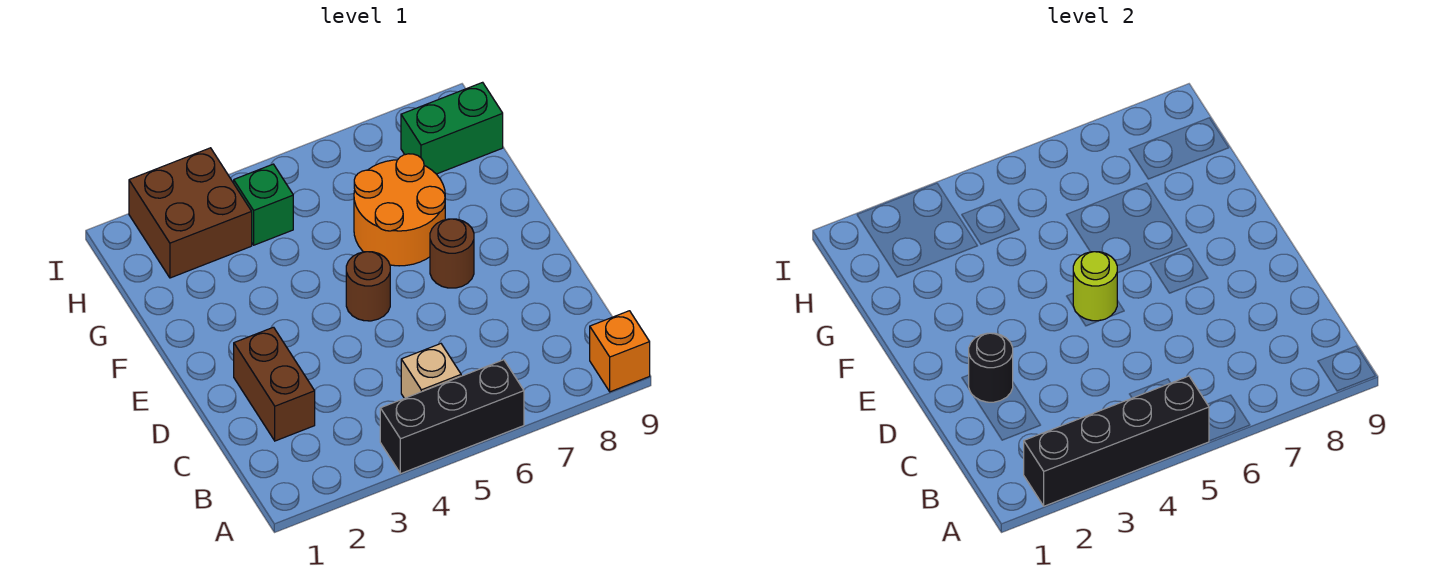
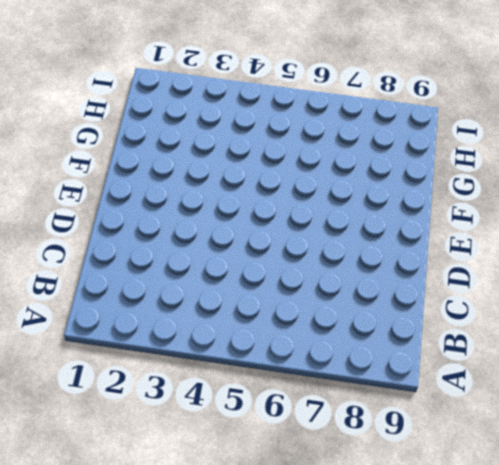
none -> black 1x3 brick [380,360,524,474]
none -> orange 1x1 brick [590,311,650,392]
none -> tan 1x1 brick [401,344,461,398]

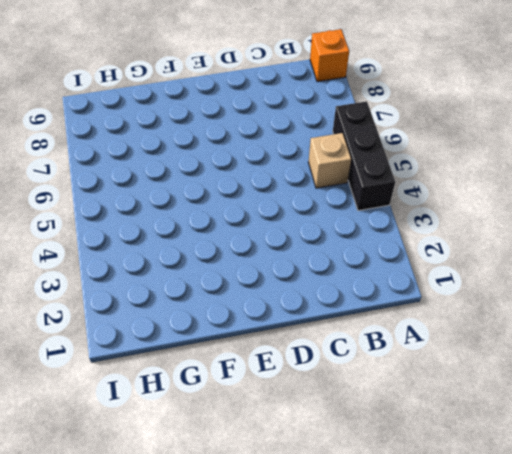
none -> brown 1x2 brick [234,327,315,441]
none -> brown 1x1 round brick [346,252,390,321]
none -> brown 1x1 round brick [430,219,474,288]

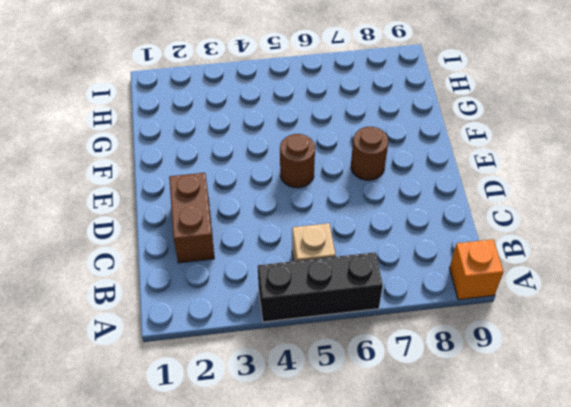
none -> orange 2x2 round brick [354,154,445,266]
none -> brown 2x2 brick [129,148,252,278]
none -> green 1x1 brick [234,164,293,245]

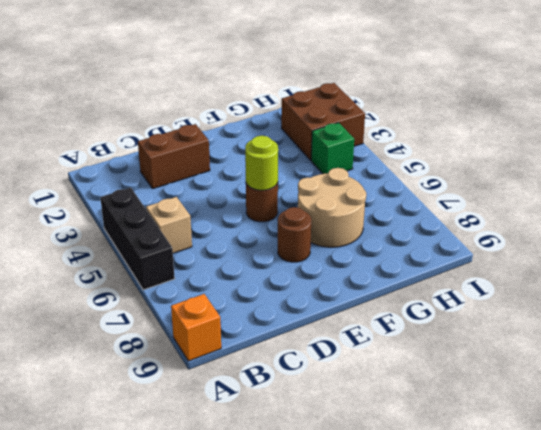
tan 2x2 round brick [298,168,366,247] -> orange 2x2 round brick [354,154,445,266]
none -> green 1x2 brick [401,82,503,174]
none -> black 1x4 brick [1024,376,1209,506]
none -> black 1x1 round brick [969,333,1013,402]

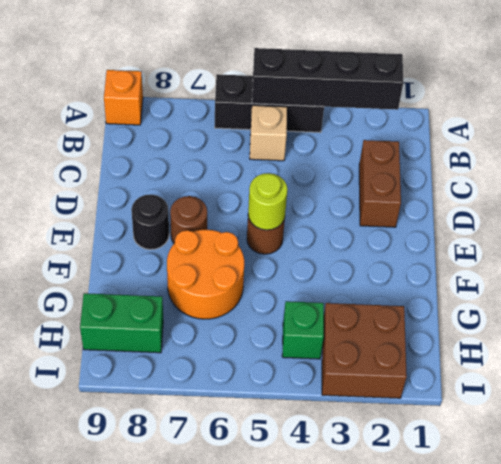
black 1x1 round brick [131,194,169,250] -> black 1x1 round brick moved to [969,333,1013,402]

